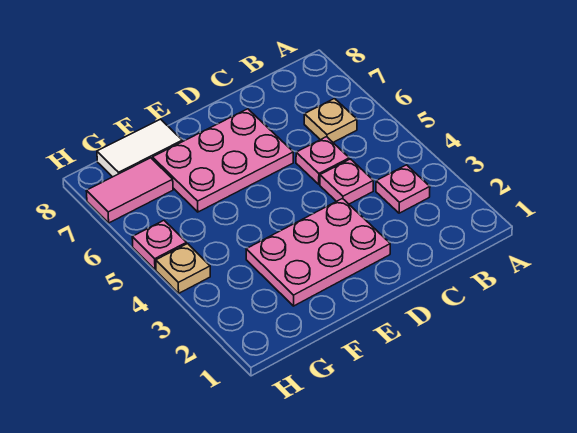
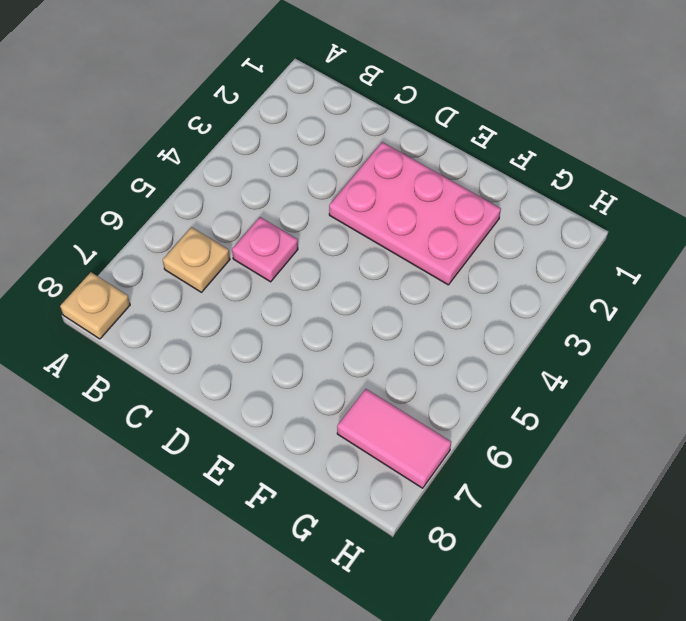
tan 1x1 plate [60,272,130,339] -> tan 1x1 plate moved to [156,244,210,293]
none -> pink 1x1 plate [376,165,430,213]
none -> pink 1x1 plate [320,159,373,204]

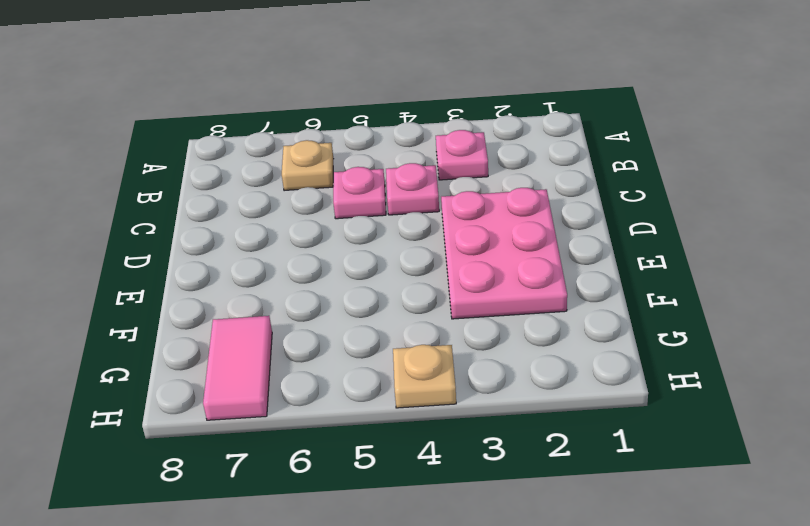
none -> pink 2x3 plate [152,109,293,212]
none -> white 1x2 tile [97,119,182,177]

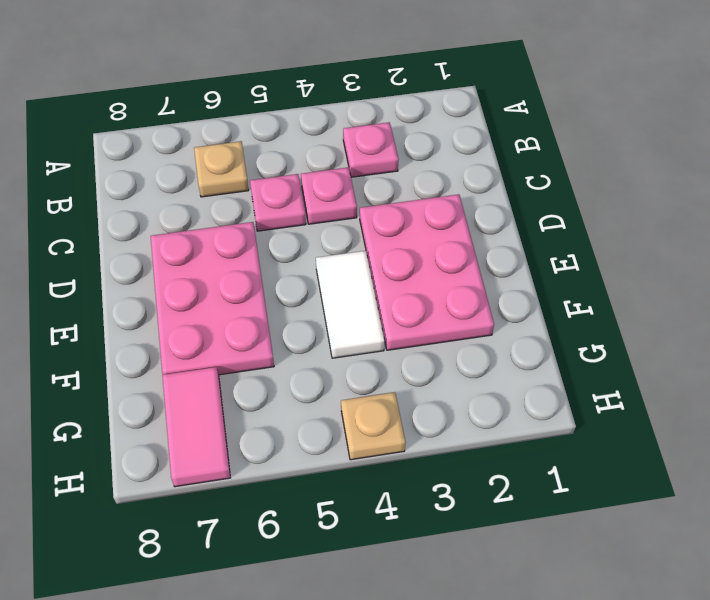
white 1x2 tile [316,251,385,358] -> white 1x2 tile moved to [97,119,182,177]
none -> pink 1x1 plate [132,220,186,270]

